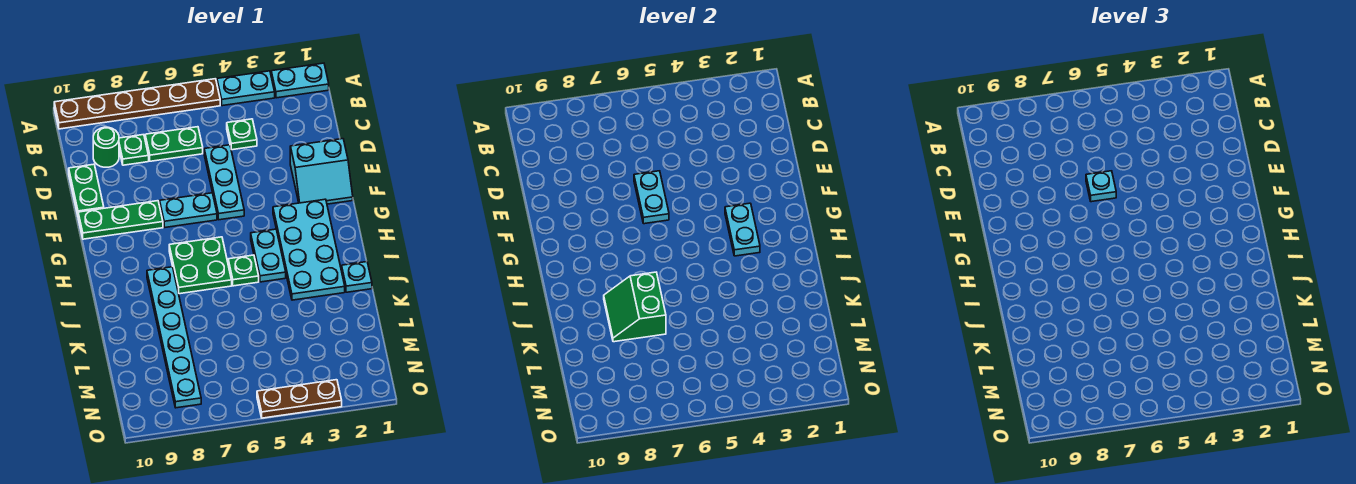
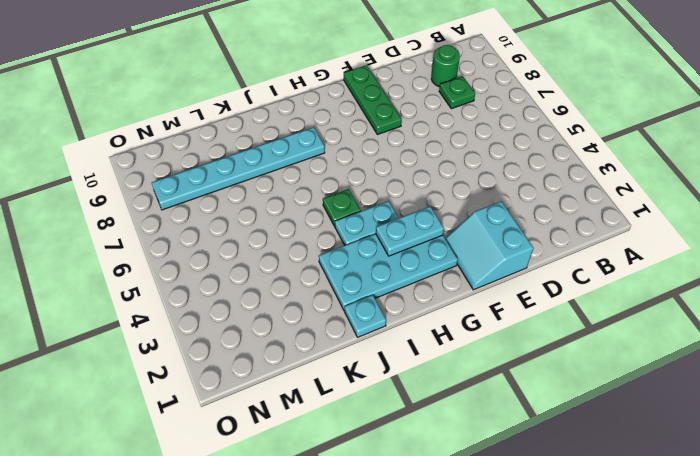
none -> cyan 1x2 plate [271,63,329,98]
none -> cyan 1x2 plate [217,71,275,106]
none -> brown 1x6 plate [54,79,220,129]

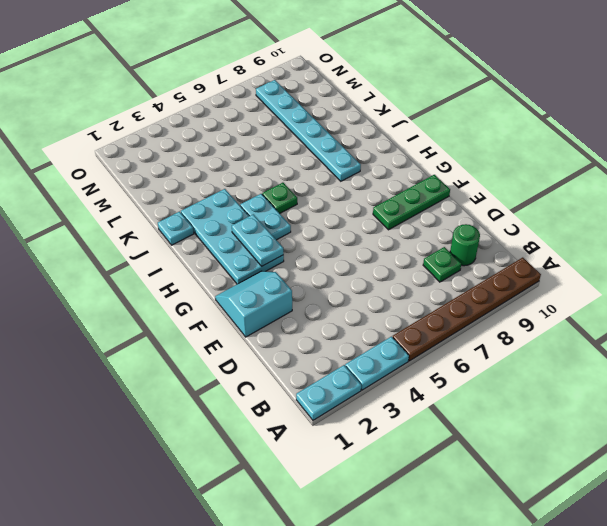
none -> green 1x1 plate [227,119,257,150]
none -> green 1x2 plate [145,127,203,161]
none -> cyan 1x3 plate [204,145,244,220]

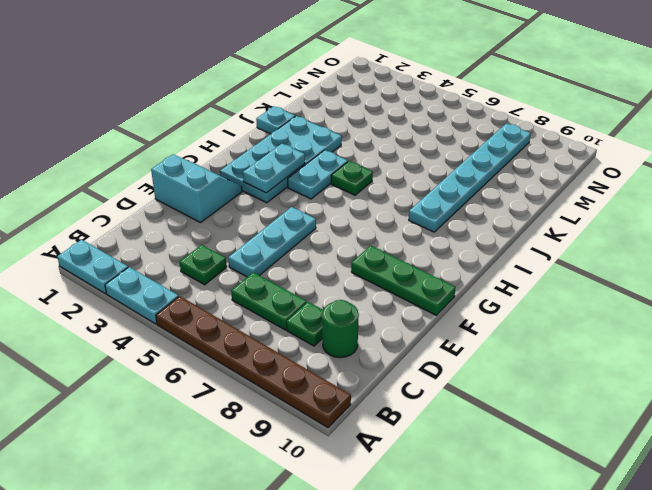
none -> green 1x2 plate [69,164,104,215]
none -> cyan 1x2 plate [160,193,217,228]
none -> green 2x2 plate [169,237,232,294]

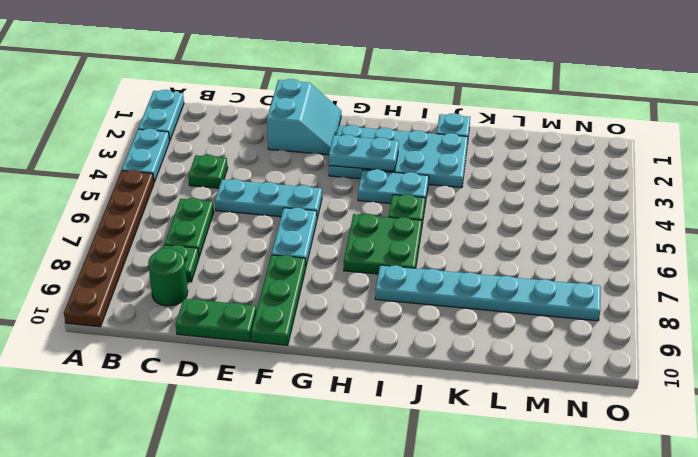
none -> brown 1x3 plate [257,380,342,418]
none -> cyan 1x2 plate [634,171,669,224]
none -> green 2x2 slope [604,272,666,342]

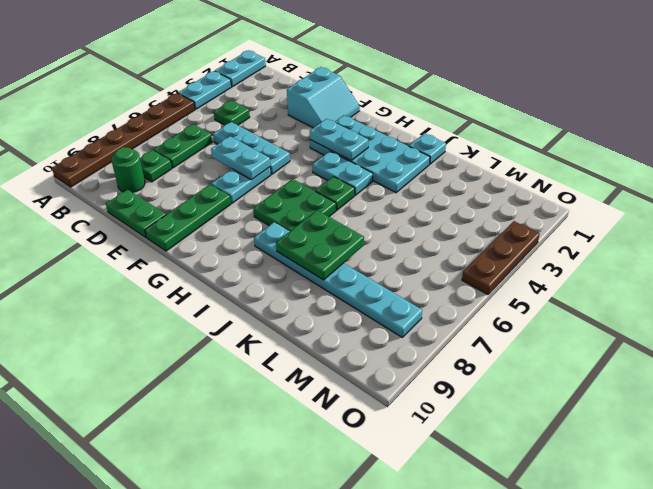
green 2x2 plate [276,210,364,280] -> green 2x2 slope [604,272,666,342]
none -> cyan 1x1 plate [1086,171,1116,202]

